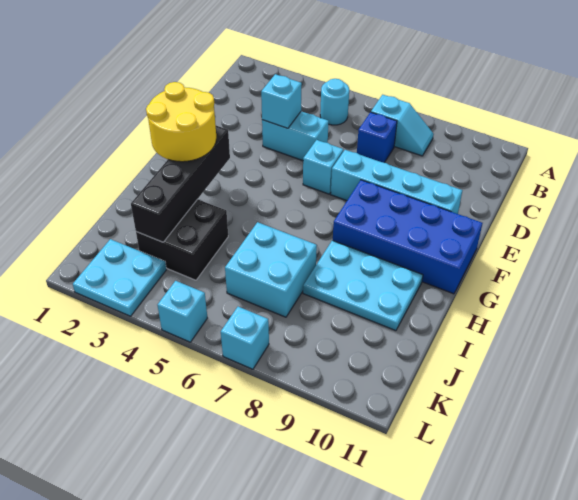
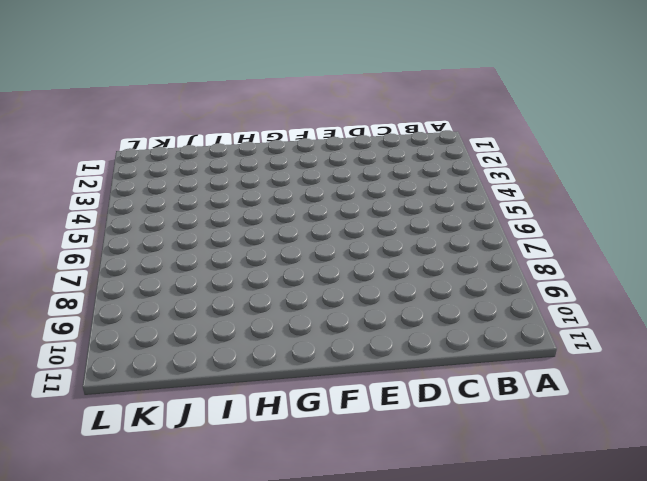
none -> cyan 1x1 round brick [320,79,349,125]
none -> cyan 1x2 slope [371,95,434,156]
none -> blue 1x1 brick [357,112,397,163]

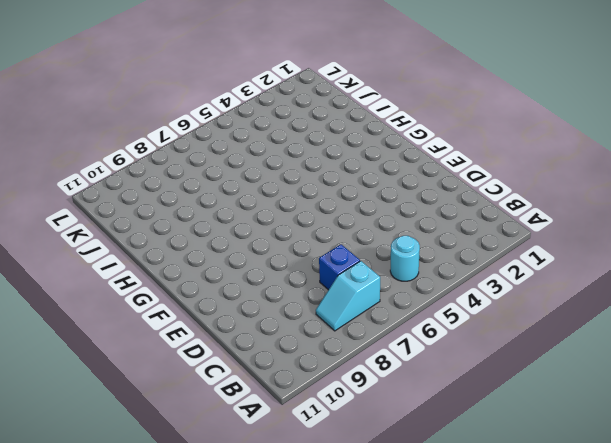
none -> cyan 1x2 brick [262,111,329,161]
none -> cyan 1x1 brick [303,140,343,194]
none -> cyan 1x4 brick [331,150,462,214]

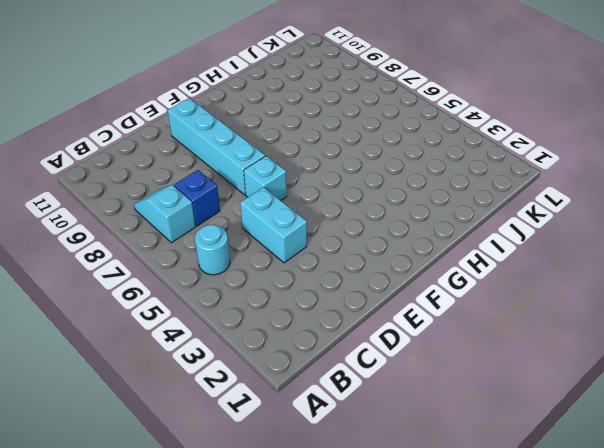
none -> blue 2x4 brick [333,180,482,294]
none -> cyan 2x3 plate [303,240,423,331]
none -> black 2x2 brick [136,199,228,280]

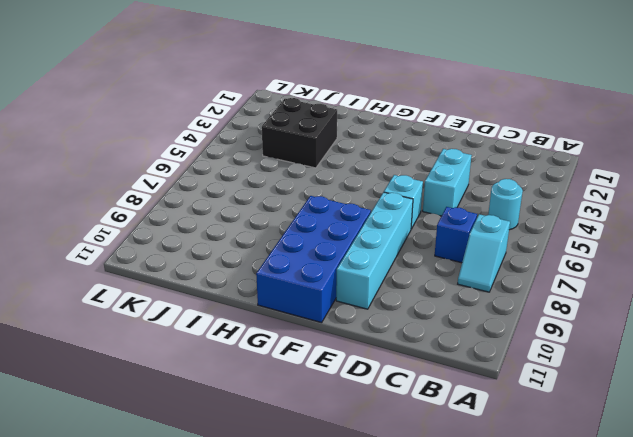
none -> cyan 2x3 plate [303,240,423,331]
none -> cyan 2x2 brick [225,222,317,317]
none -> cyan 2x2 plate [73,239,166,316]

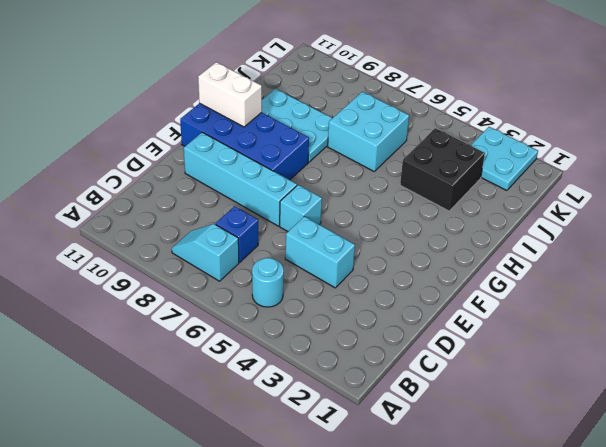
white 1x2 brick [198,62,262,127] -> none
none -> cyan 1x1 brick [158,281,207,342]
none -> cyan 1x1 brick [221,307,269,369]
none -> cyan 1x1 brick [261,74,302,128]

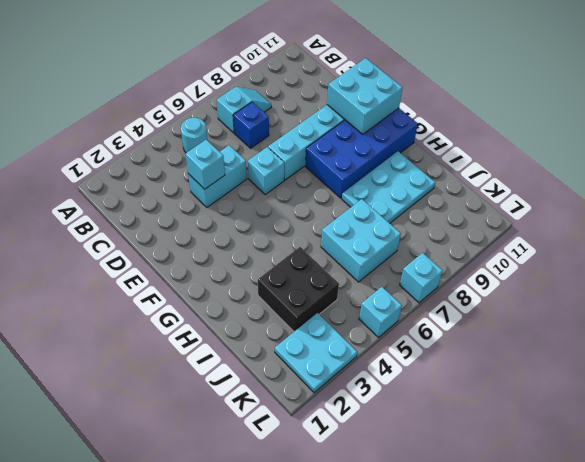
cyan 2x2 brick [327,58,403,134] -> none
none -> black 1x4 brick [131,126,230,242]
none -> yellow 2x2 round brick [146,82,216,162]

